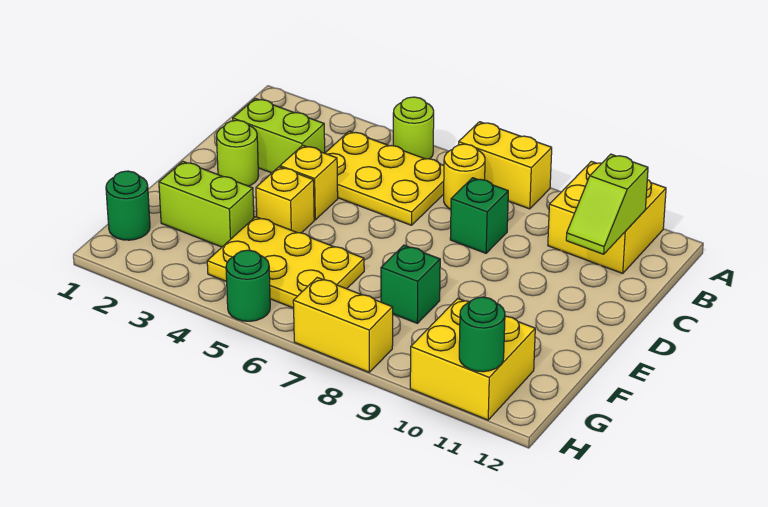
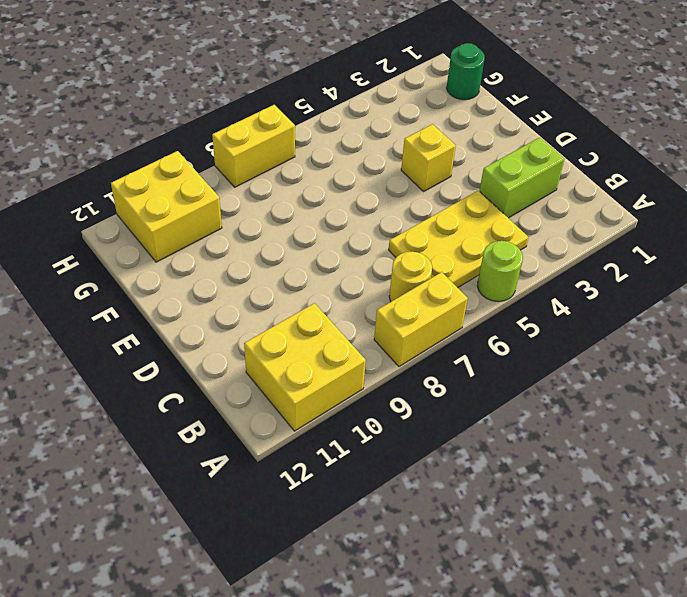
none -> green 1x1 brick [450,178,508,253]
none -> lime 1x1 round brick [217,120,258,186]
none -> yellow 1x1 brick [280,145,338,220]

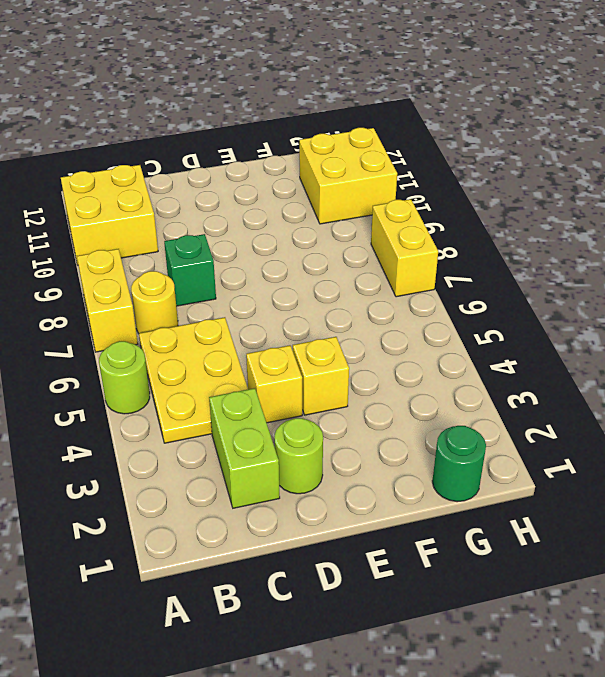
none -> lime 1x2 brick [159,161,254,247]
none -> yellow 2x3 plate [207,217,364,308]
none -> green 1x1 brick [381,245,440,323]

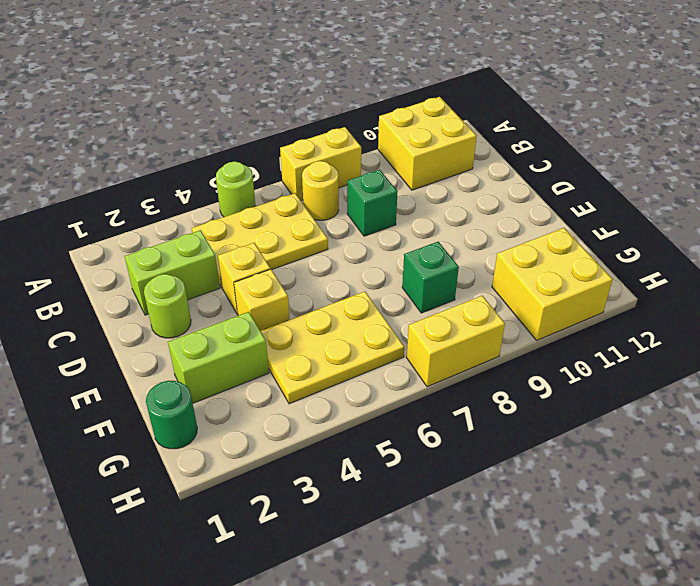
none -> green 1x1 round brick [226,250,270,321]
none -> lime 1x2 slope [566,154,648,254]
none -> green 1x1 round brick [459,297,505,372]

